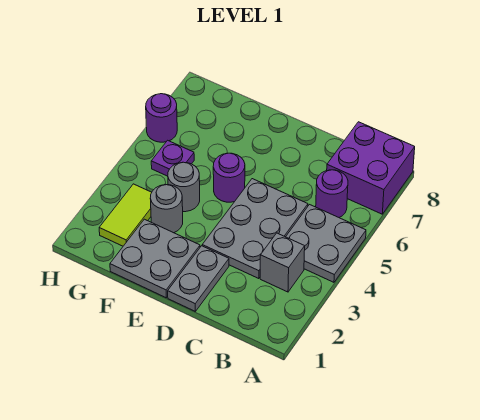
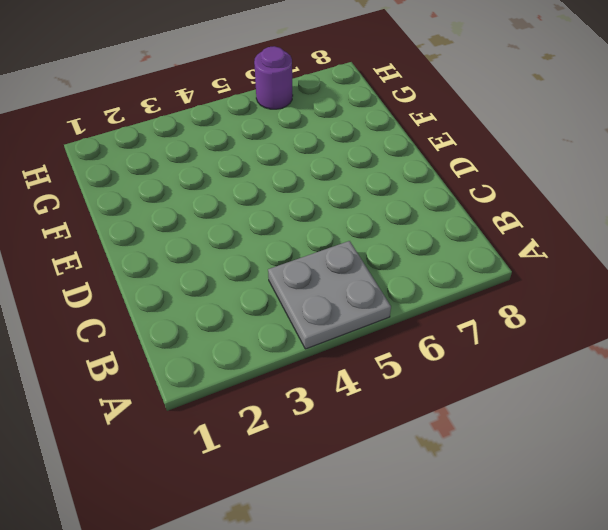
none -> purple 2x2 brick [327,122,415,214]
none -> grey 1x1 brick [260,233,305,292]
none -> purple 1x1 round brick [316,170,348,217]

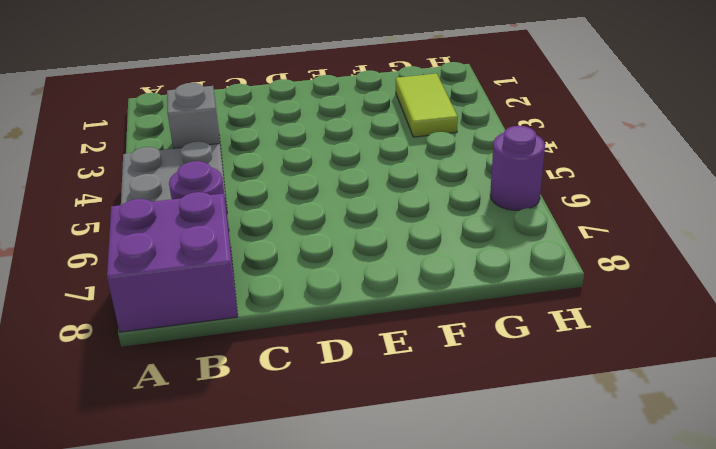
none -> grey 2x3 plate [202,179,308,279]
none -> grey 1x2 plate [168,246,229,312]
none -> grey 2x2 plate [110,219,200,298]

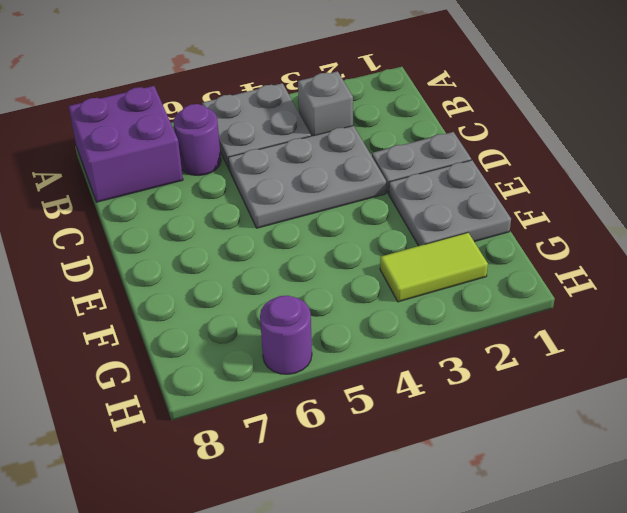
none -> purple 1x1 round brick [213,153,245,202]
none -> grey 1x1 round brick [150,185,183,233]
none -> grey 1x1 round brick [168,162,200,212]

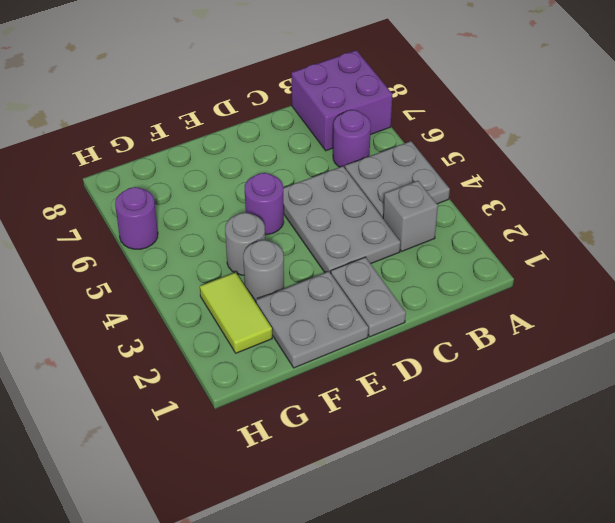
none -> purple 1x1 plate [151,140,194,176]

